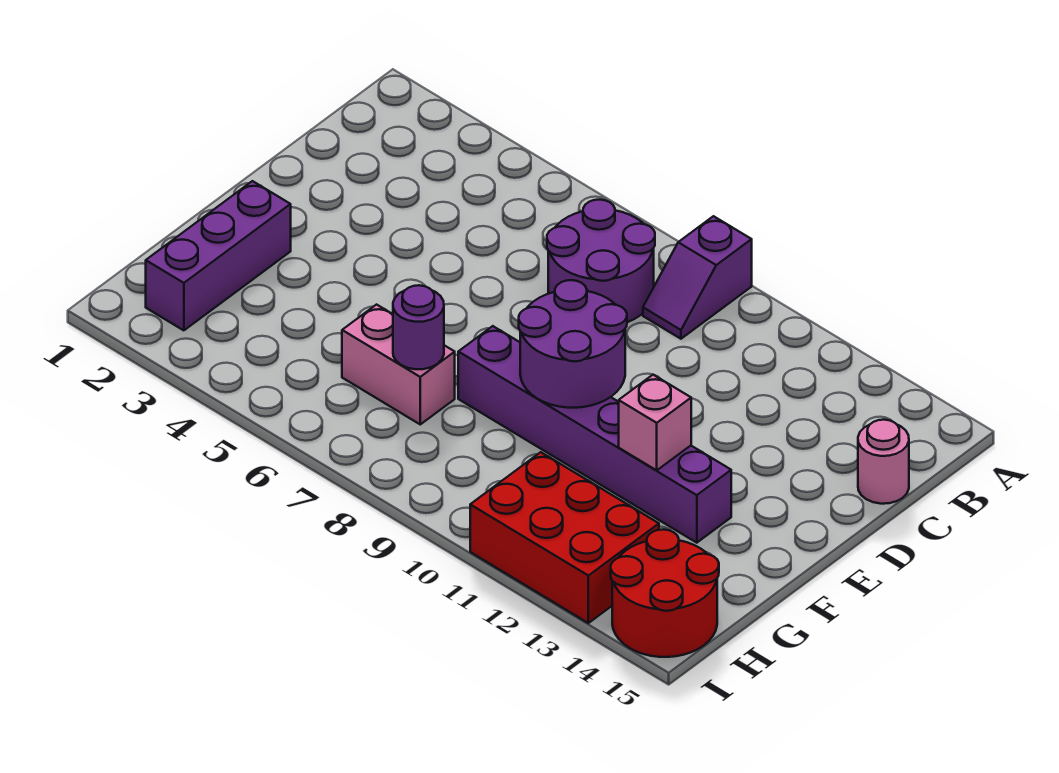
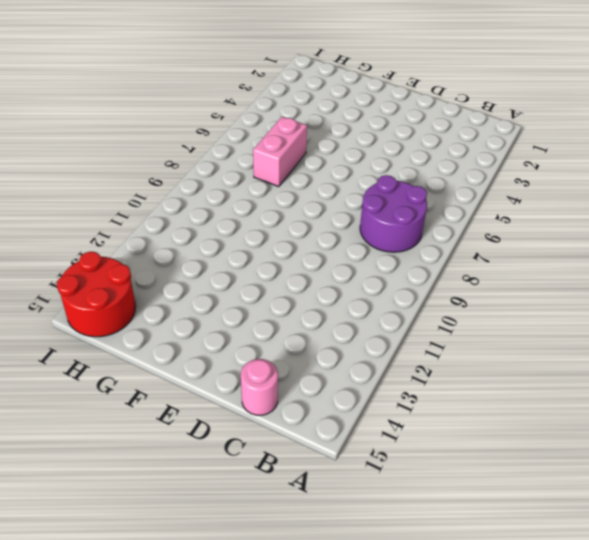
none -> purple 1x2 slope [643,216,752,339]
none -> purple 1x3 brick [146,181,291,330]

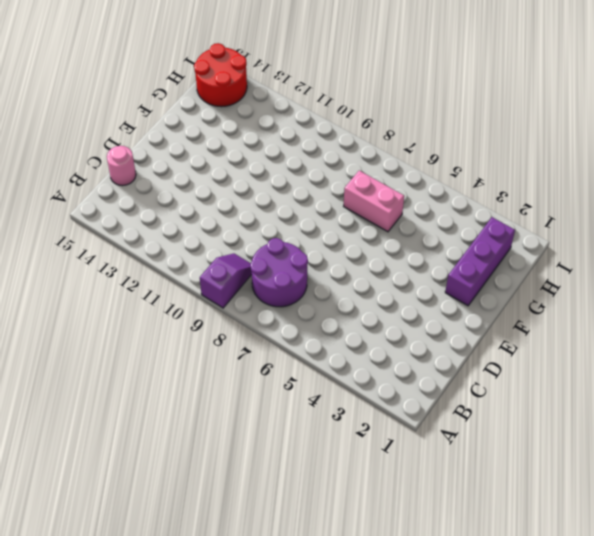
none -> purple 1x6 brick [458,326,731,543]
none -> red 2x3 brick [470,452,659,623]

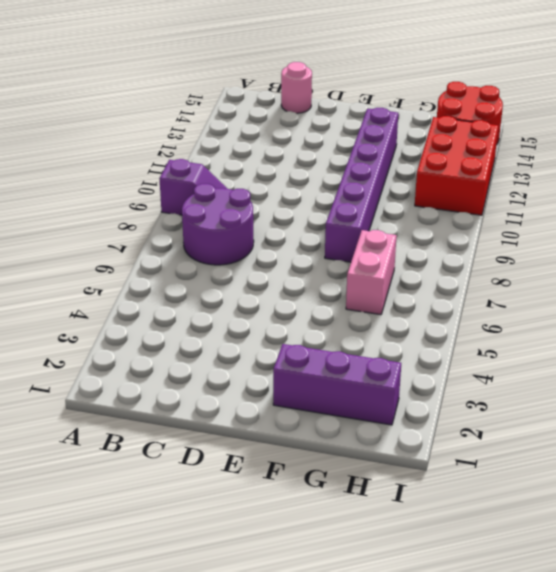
none -> purple 2x2 round brick [519,280,627,408]
none -> pink 1x1 brick [619,375,691,470]

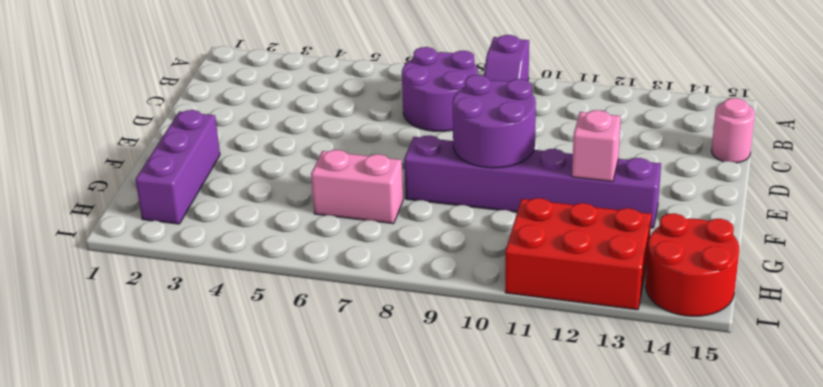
none -> purple 1x1 round brick [393,285,444,369]

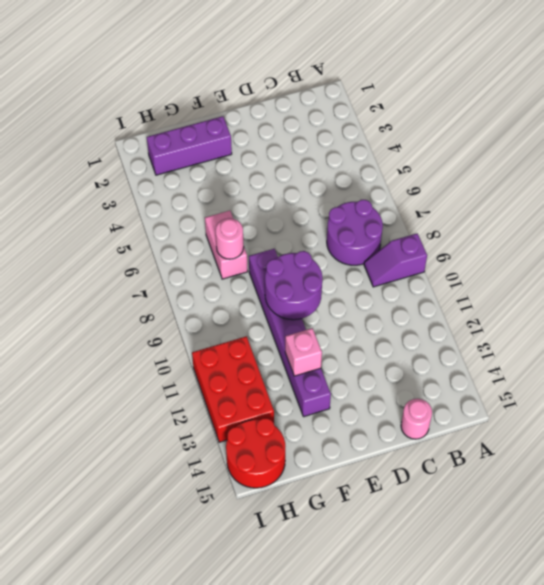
pink 1x1 round brick [215,218,244,259] -> purple 1x1 round brick [393,285,444,369]

